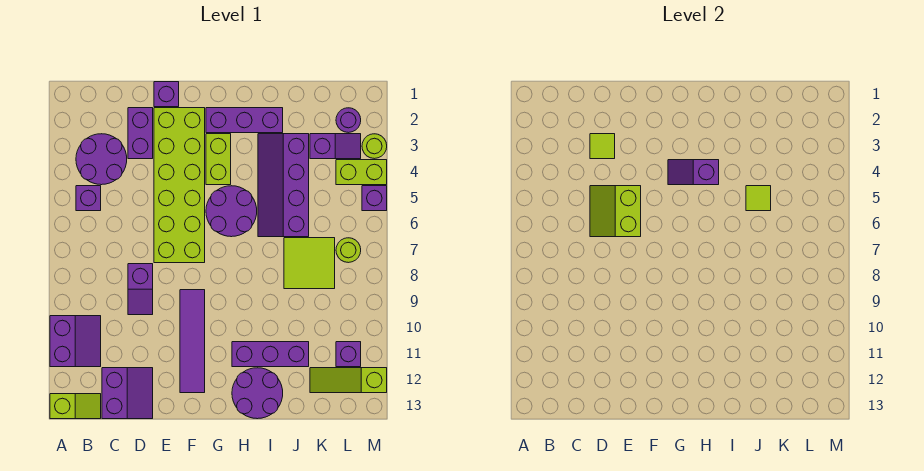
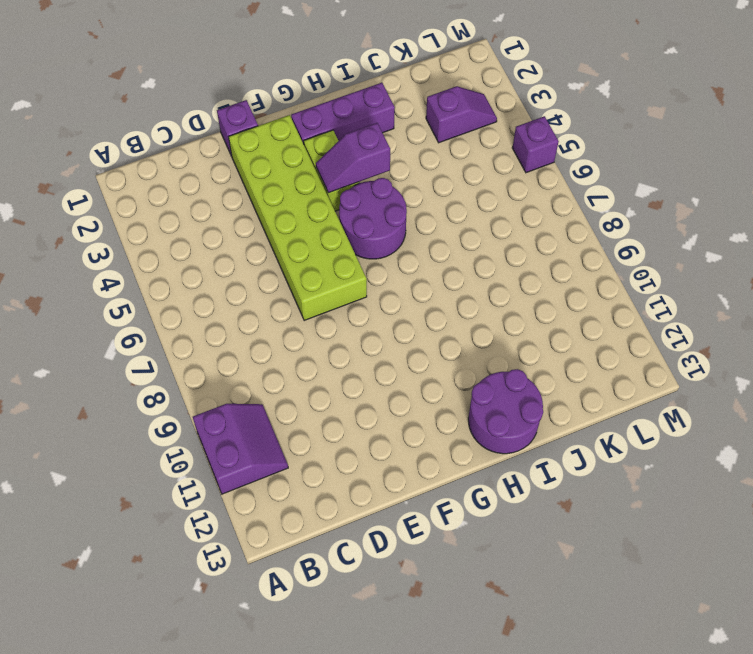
none -> lime 1x2 slope [50,394,101,419]
none -> purple 2x2 round brick [76,134,127,185]
none -> purple 1x1 brick [76,186,101,211]

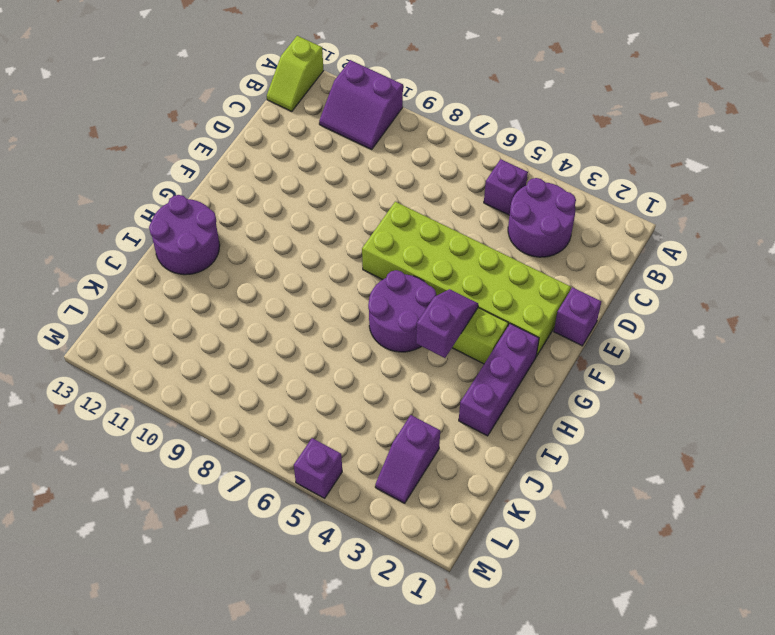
none -> purple 2x2 slope [102,368,153,419]
none -> purple 1x2 brick [128,108,153,159]
none -> purple 1x2 slope [128,264,153,315]

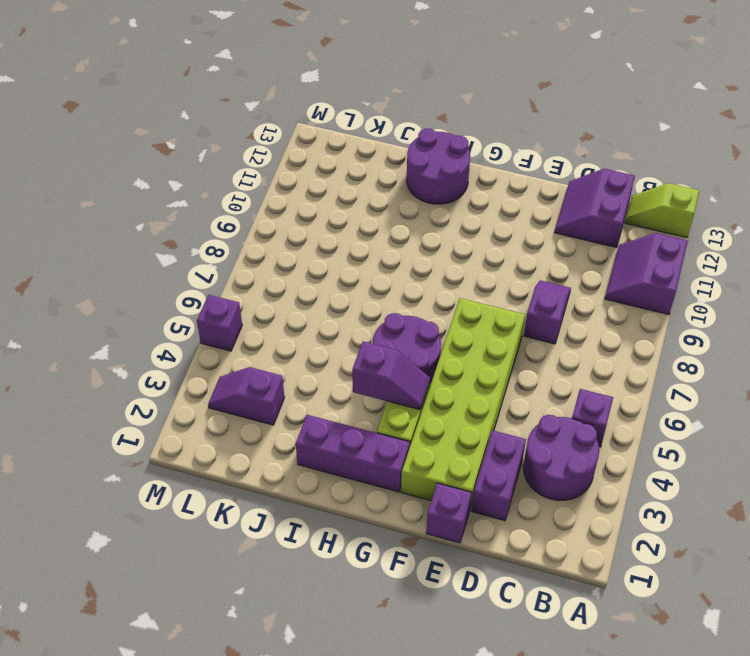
none -> purple 1x4 tile [180,290,205,393]
none -> purple 1x3 brick [232,342,309,367]
none -> purple 2x4 slope [258,134,309,237]

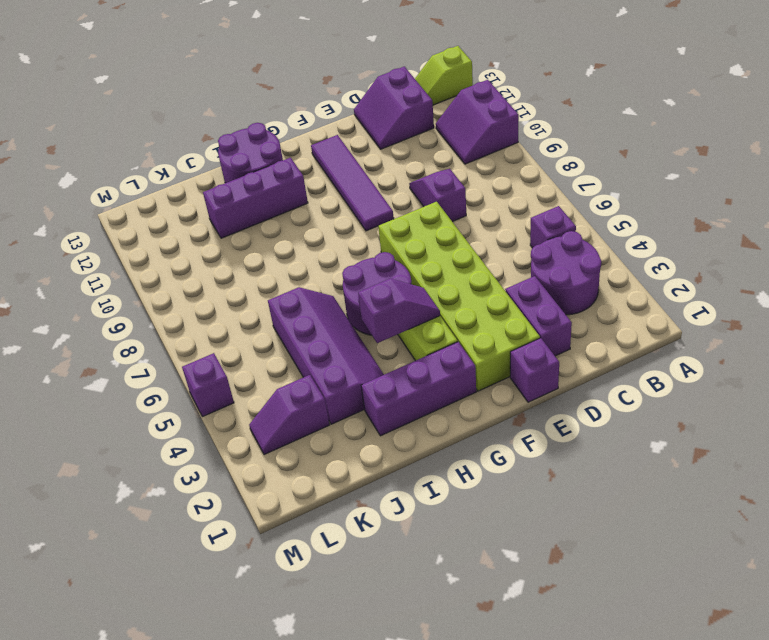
none -> lime 2x2 tile [284,238,335,289]
none -> lime 1x3 slope [310,368,387,393]
none -> purple 1x1 round brick [336,108,361,133]

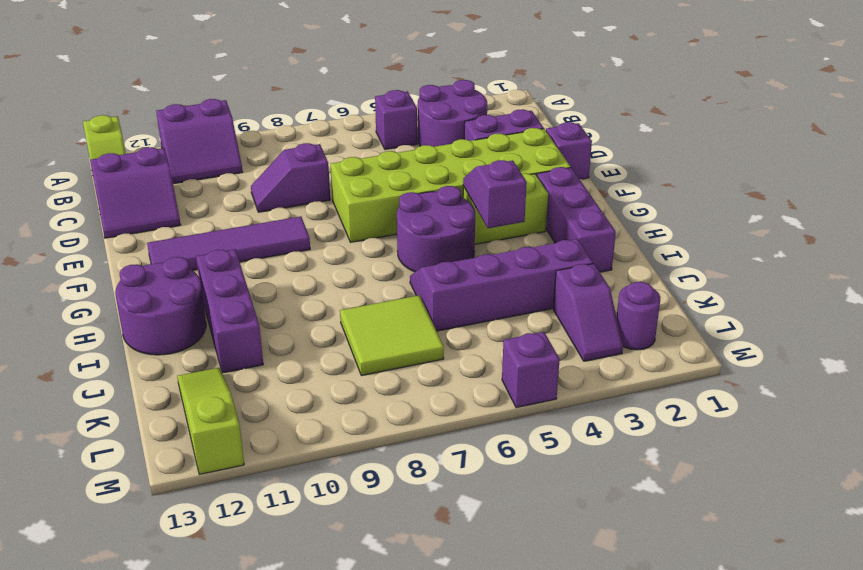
none -> lime 1x2 brick [336,160,387,185]
none -> lime 1x1 round brick [336,238,361,263]
none -> purple 1x1 brick [336,342,361,367]

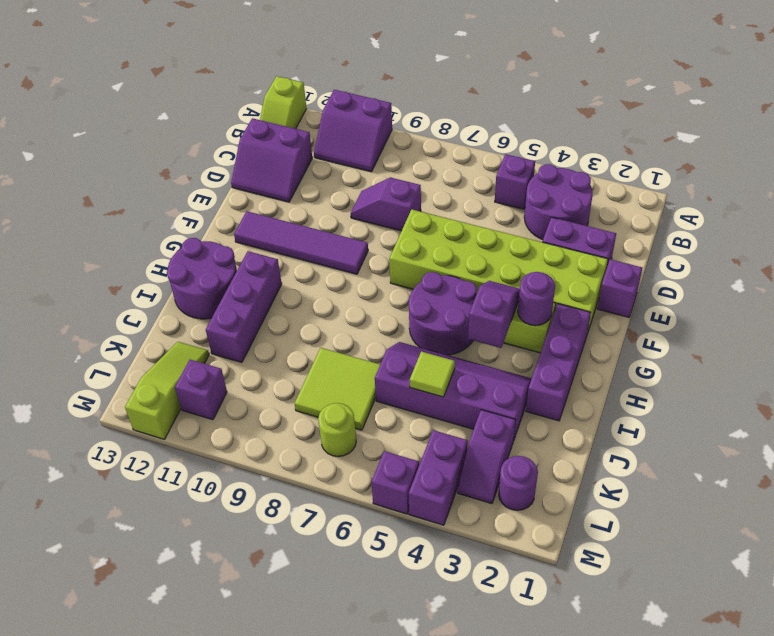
purple 1x1 round brick [518,272,555,326] -> none
purple 1x2 brick [409,430,468,525] -> lime 1x2 brick [336,160,387,185]
none -> lime 1x1 round brick [362,134,387,159]
none -> lime 1x1 tile [590,134,615,159]
none -> lime 2x2 slope [590,186,641,237]

